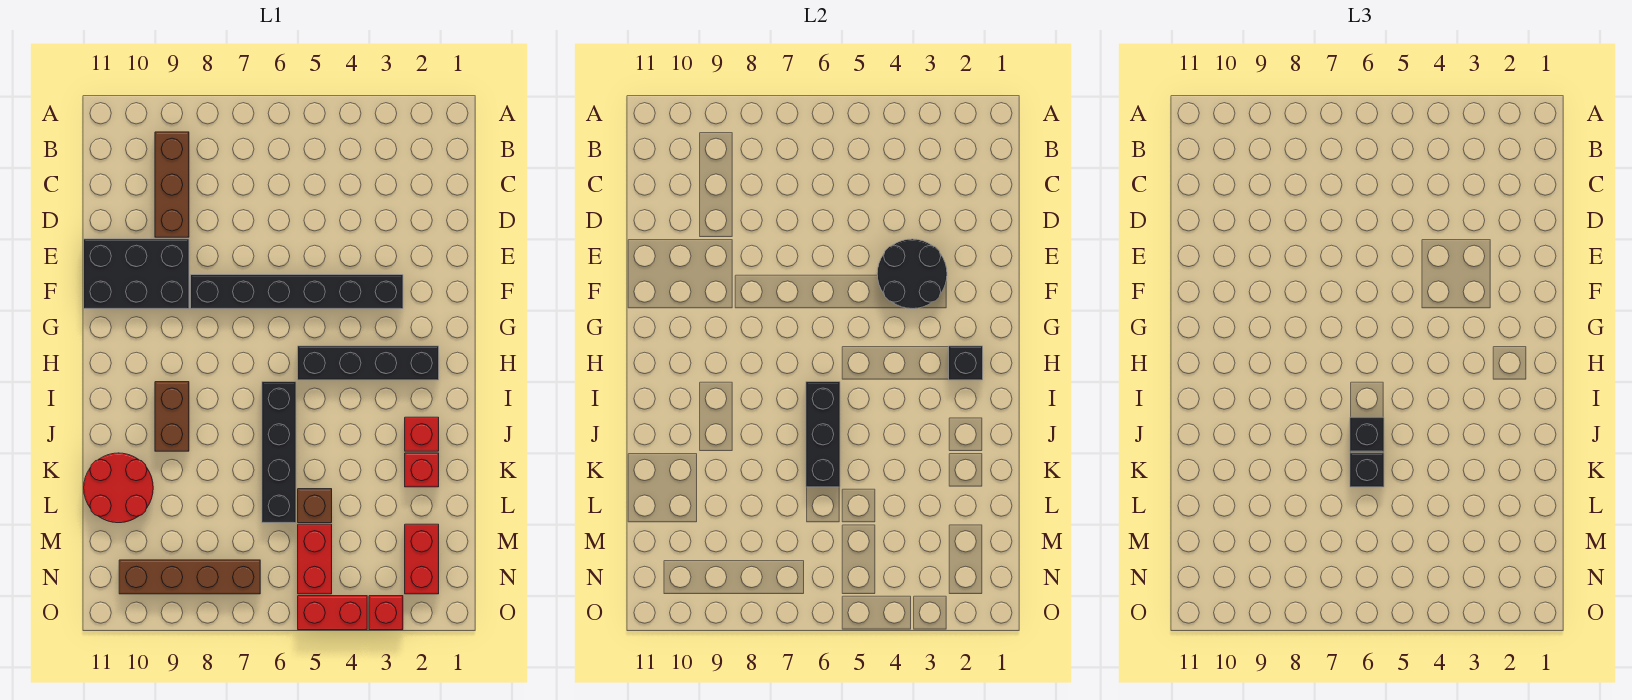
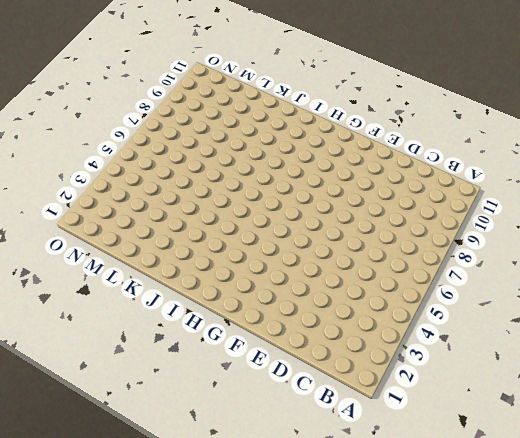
none -> brown 1x3 brick [155,132,189,237]
none -> black 2x3 brick [84,239,189,309]
none -> black 1x6 brick [191,275,403,309]

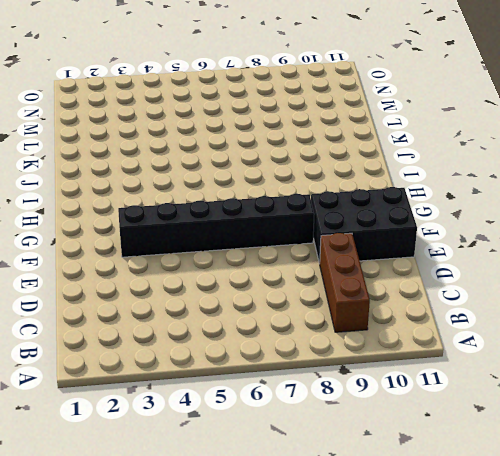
none -> black 1x4 brick [298,346,439,380]
none -> black 1x4 brick [262,382,296,523]
none -> brown 1x2 brick [155,382,189,451]

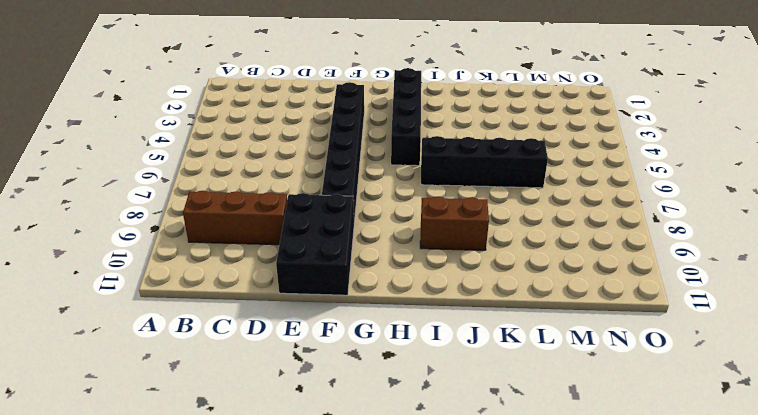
none -> red 1x1 brick [405,417,439,451]
none -> red 1x1 brick [405,453,439,487]
none -> red 2x2 round brick [84,453,153,523]

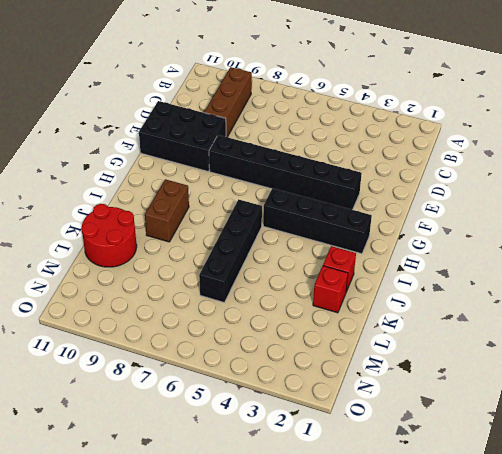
none -> brown 1x1 brick [298,489,332,523]
none -> red 1x2 brick [405,524,439,594]
none -> red 1x2 brick [298,524,332,594]

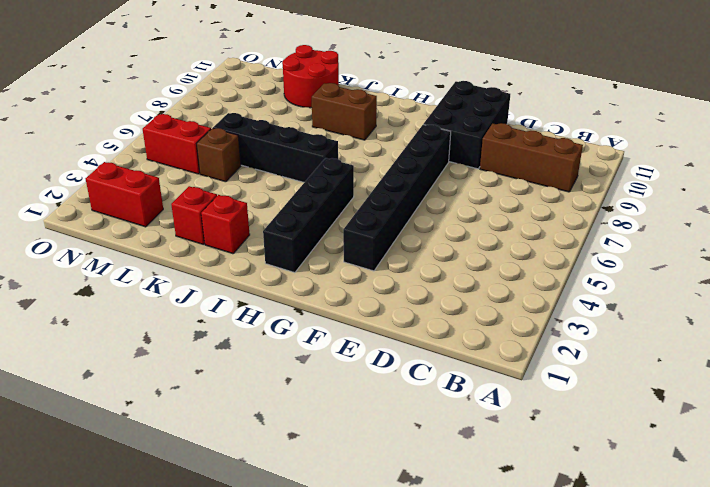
none -> brown 1x4 brick [119,560,260,594]
none -> red 1x1 brick [369,596,403,630]
none -> red 1x2 brick [298,596,367,630]

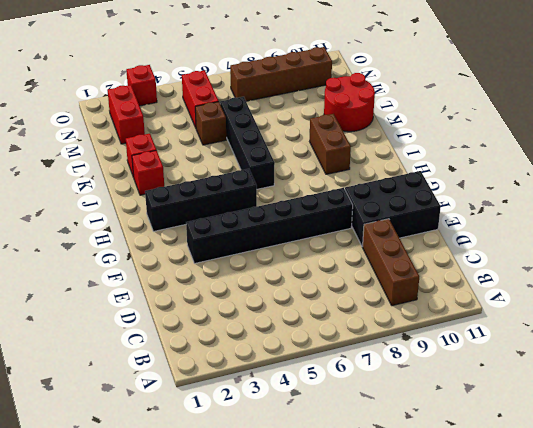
none -> red 1x2 brick [298,596,367,630]
none -> black 2x2 round brick [877,239,947,309]
none -> black 1x1 brick [949,346,983,380]

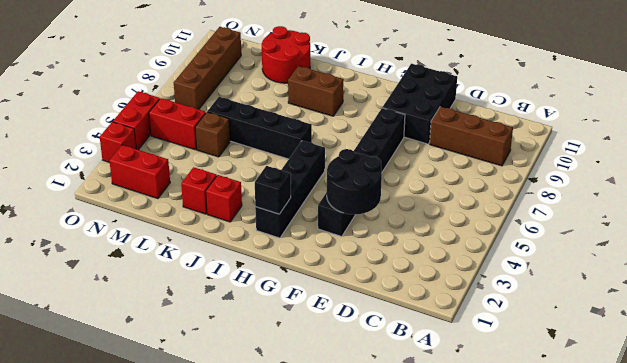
none -> black 1x3 brick [806,382,840,487]
none -> black 1x1 brick [1350,417,1384,451]
none -> black 1x1 brick [1350,453,1384,487]

